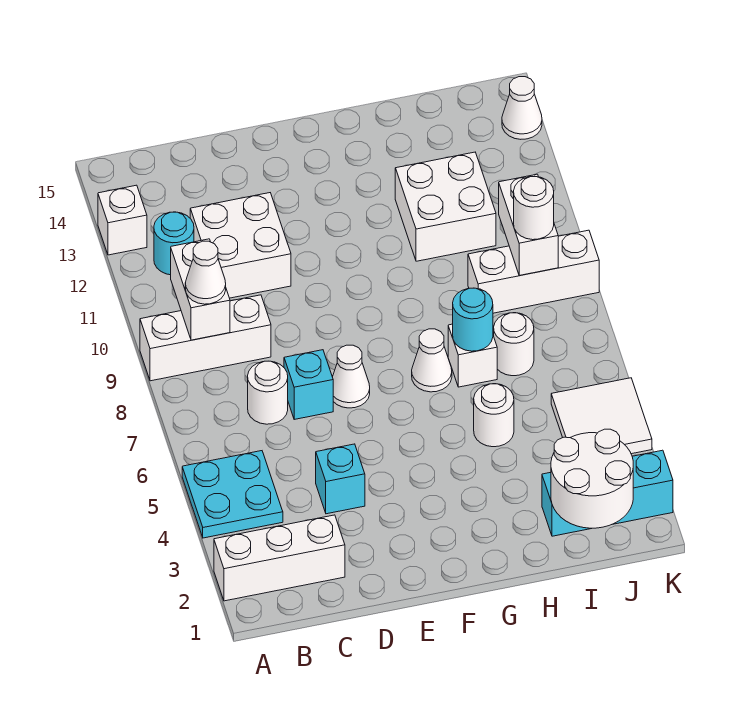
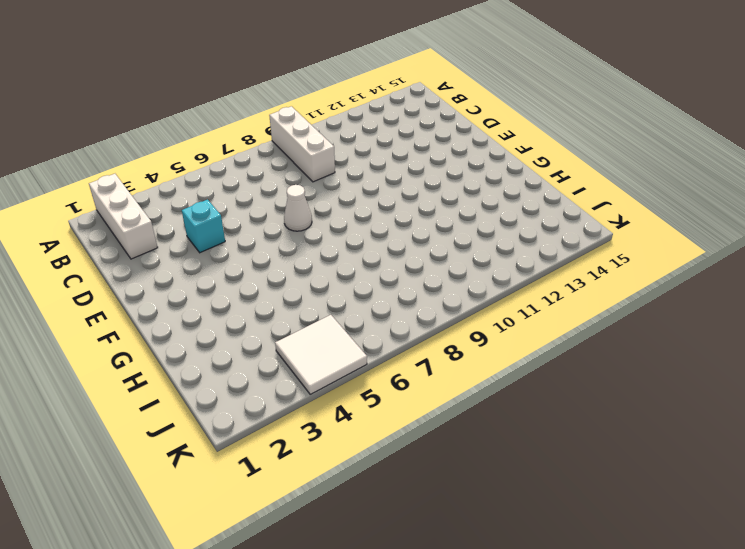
none -> cyan 2x2 plate [182,451,283,538]
none -> white 1x1 brick [98,185,147,255]
none -> cyan 1x1 round brick [154,212,194,275]

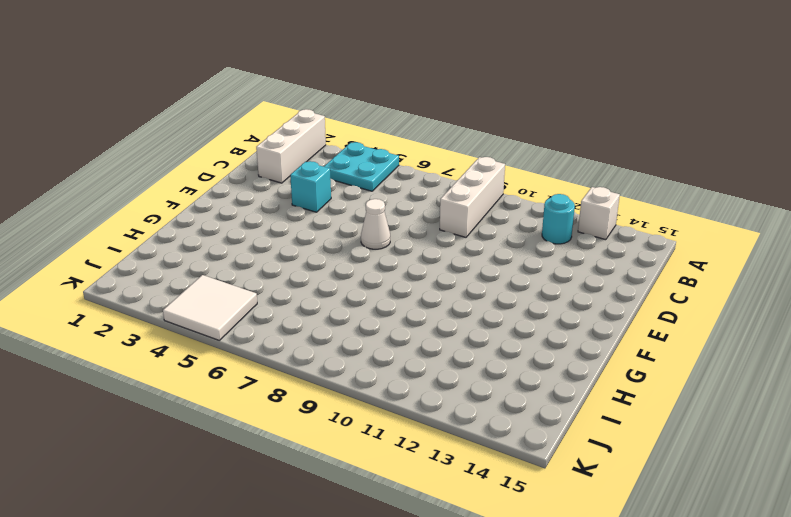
none -> white 1x1 round brick [248,361,288,424]
none -> white 2x2 brick [190,193,291,298]
none -> cyan 1x1 brick [284,350,333,419]

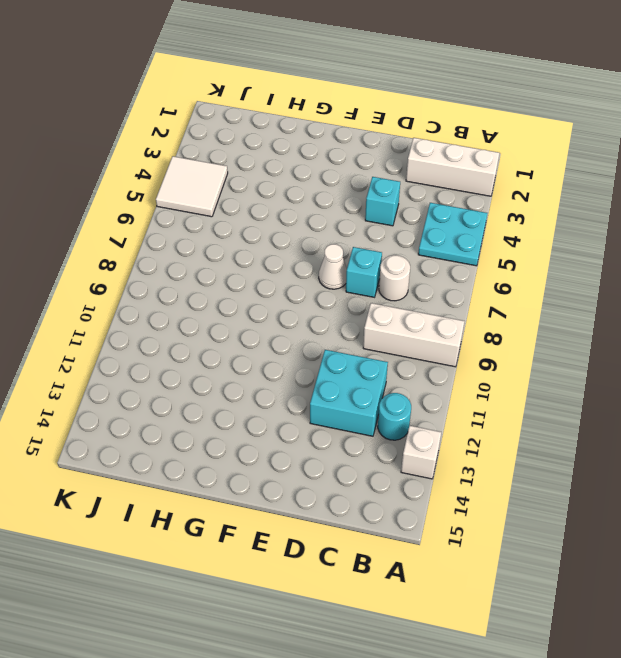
cyan 2x2 brick [310,350,388,436] -> white 2x2 brick [190,193,291,298]
none -> white 1x1 cone [412,329,452,392]
none -> white 1x1 round brick [474,384,514,447]
none -> white 1x1 brick [448,324,497,387]

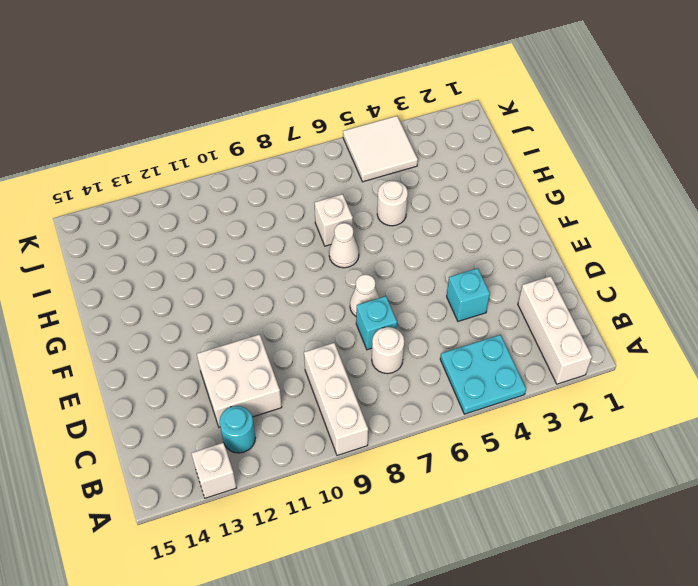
none -> white 2x2 brick [395,152,496,261]
none -> cyan 1x3 brick [542,450,673,536]
none -> white 1x1 round brick [494,313,534,376]

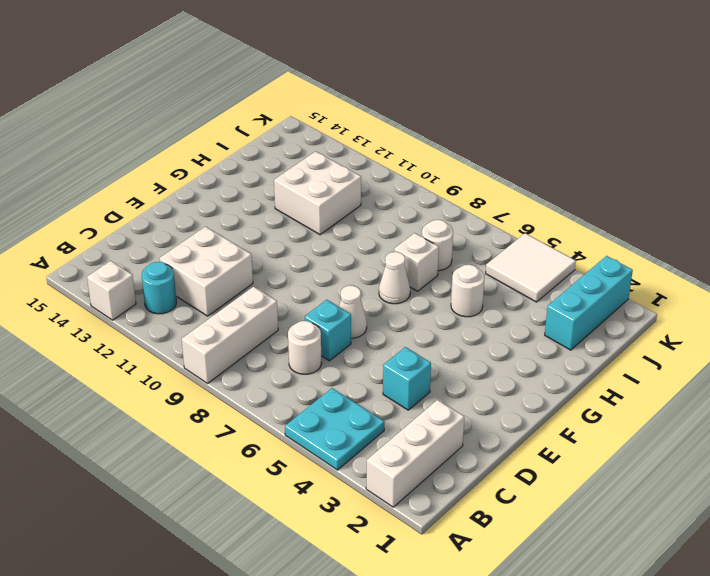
none -> white 1x3 brick [468,230,599,313]
none -> white 1x1 cone [502,77,542,139]
none -> white 1x2 brick [171,239,230,340]

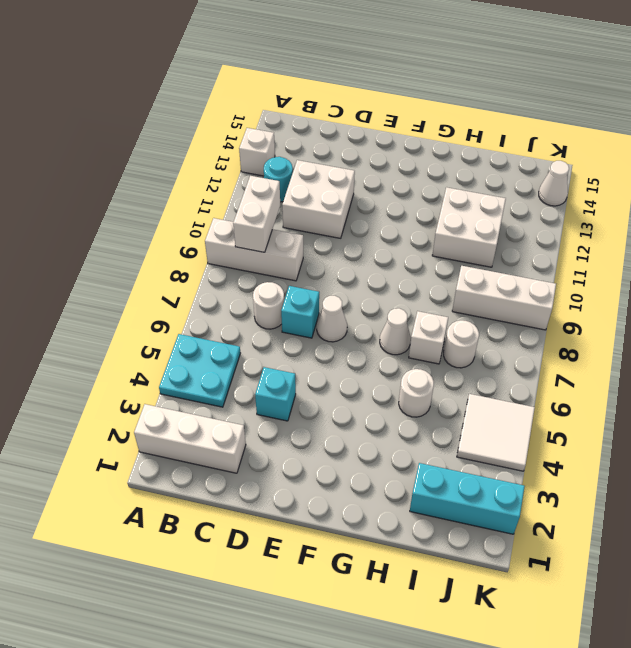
none -> cyan 1x1 round brick [453,288,493,351]
none -> white 2x2 round brick [551,429,633,528]
none -> white 1x2 brick [499,174,558,276]

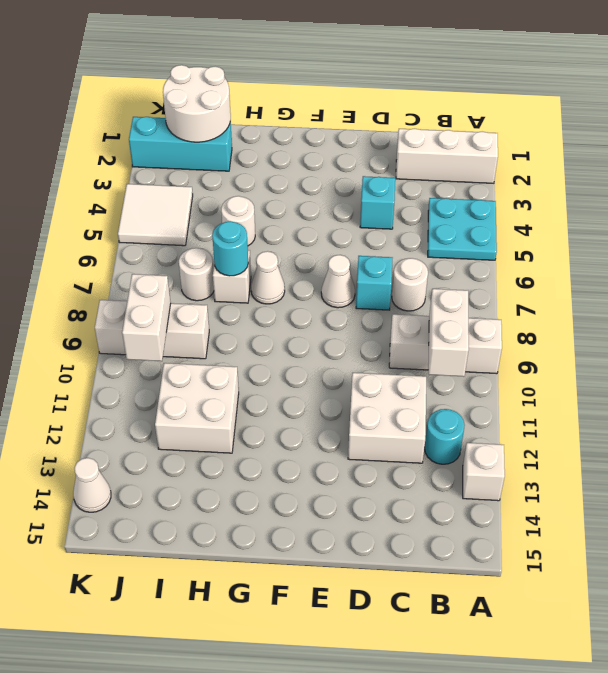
none -> white 1x1 cone [185,241,226,304]
none -> white 1x1 round brick [514,176,554,240]

